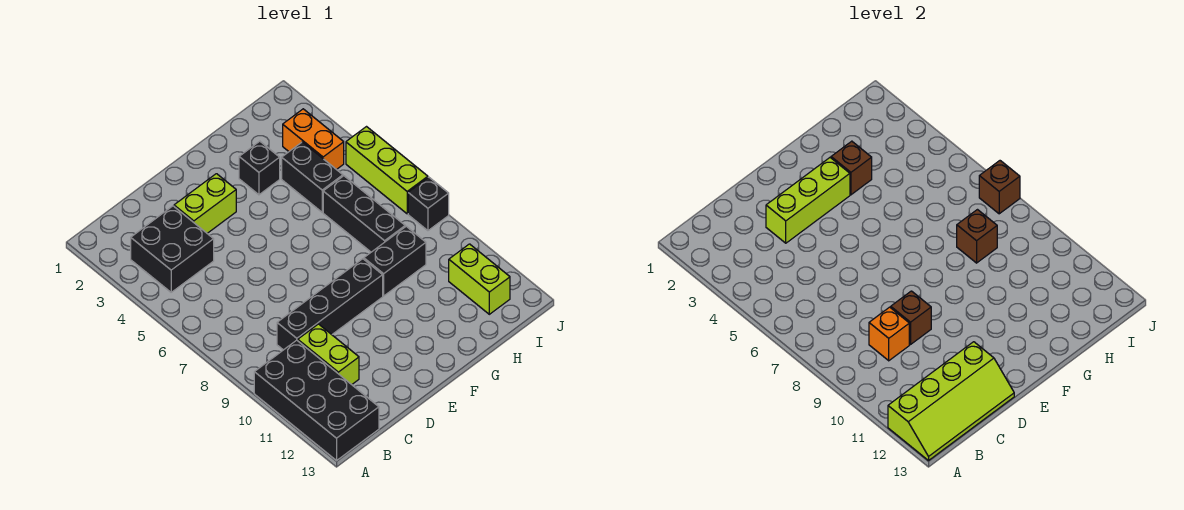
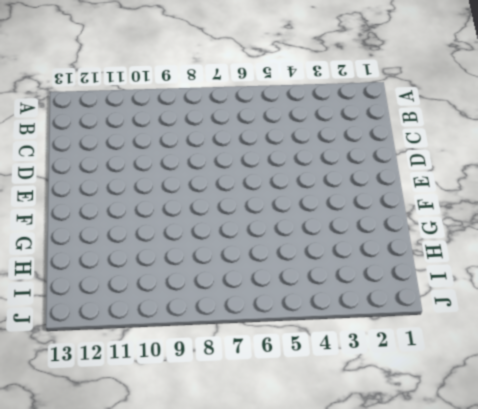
none -> black 2x4 brick [254,340,379,461]
none -> black 2x2 brick [131,206,214,292]
none -> black 1x4 brick [277,259,383,350]

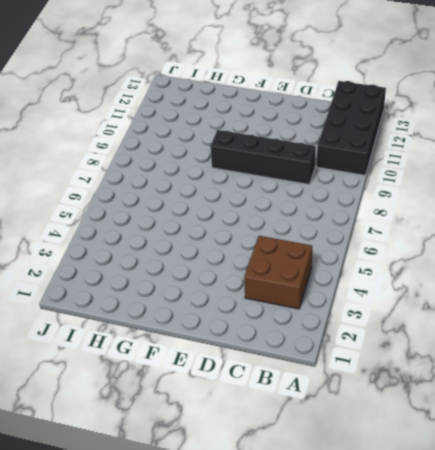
brown 2x2 brick [244,236,312,309] -> black 2x2 brick [131,206,214,292]
none -> lime 1x2 brick [298,324,359,385]
none -> lime 1x2 brick [174,174,236,233]
none -> black 1x1 brick [239,141,280,195]

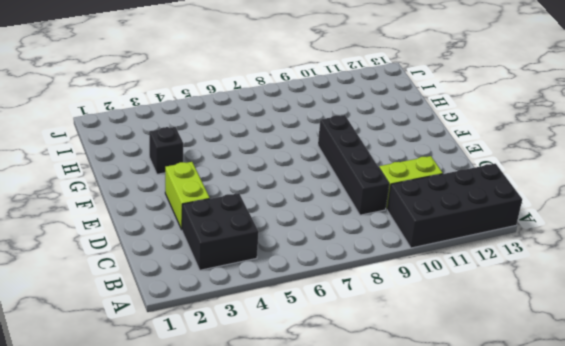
none -> black 1x2 brick [364,226,426,296]
none -> black 1x2 brick [282,142,343,212]
none -> black 1x3 brick [323,176,405,252]

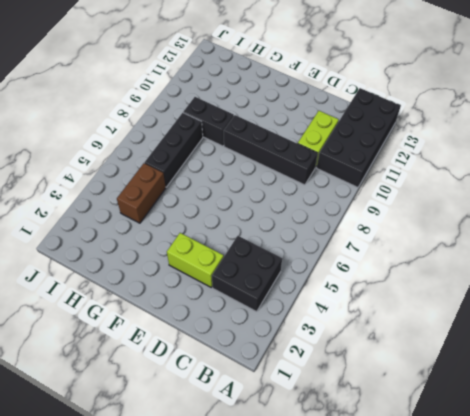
brown 1x2 brick [117,163,166,223] -> black 1x2 brick [282,142,343,212]
none -> black 1x1 brick [239,141,280,195]
none -> orange 1x2 brick [283,109,344,170]
none -> lime 1x2 brick [449,244,510,314]

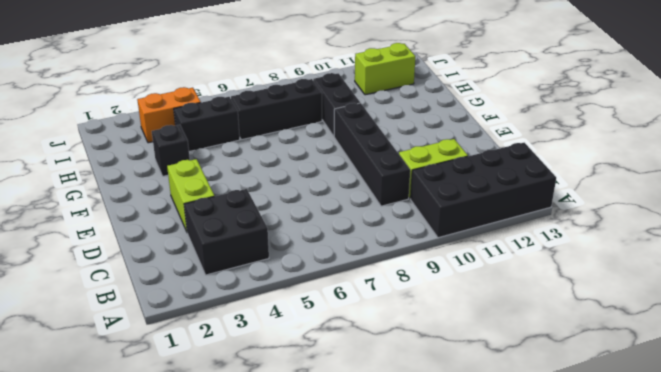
none -> lime 1x3 brick [346,127,428,214]
none -> black 1x1 brick [408,177,449,231]
none -> lime 2x4 slope [888,342,1014,461]

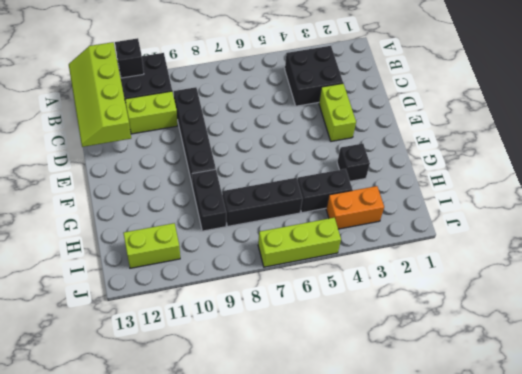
black 1x1 brick [115,38,144,78] -> black 1x1 brick moved to [408,177,449,231]
none -> orange 1x1 brick [869,307,909,361]
none -> lime 1x3 brick [766,158,850,243]
none -> brown 1x1 brick [891,291,931,344]

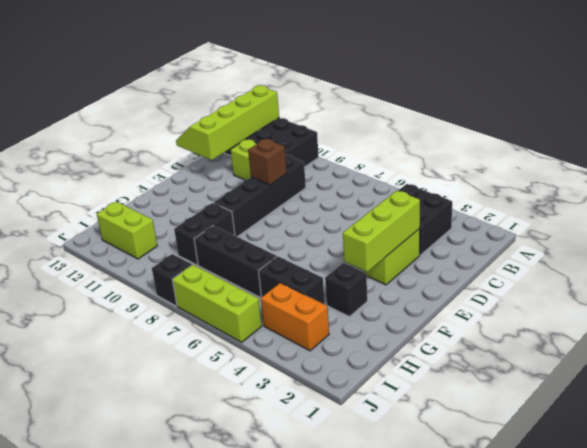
none -> orange 1x1 brick [869,307,909,361]
none -> brown 1x1 brick [831,141,872,195]
none -> brown 1x1 brick [957,210,997,263]

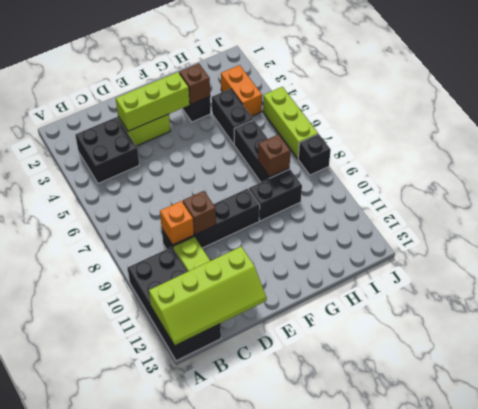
none -> lime 1x2 brick [449,244,510,314]
none -> brown 1x1 brick [979,161,1020,214]

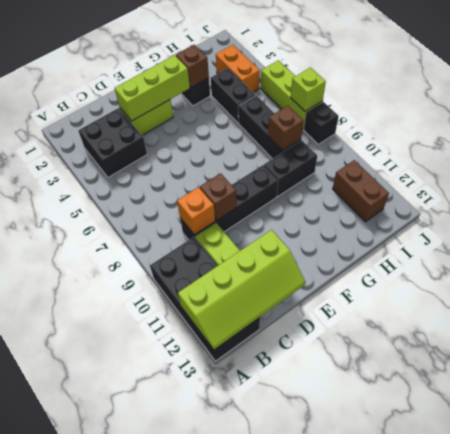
brown 1x2 brick [333,160,389,222] -> lime 1x2 brick [449,244,510,314]
lime 1x1 brick [291,68,326,112] -> brown 1x1 brick [979,161,1020,214]

